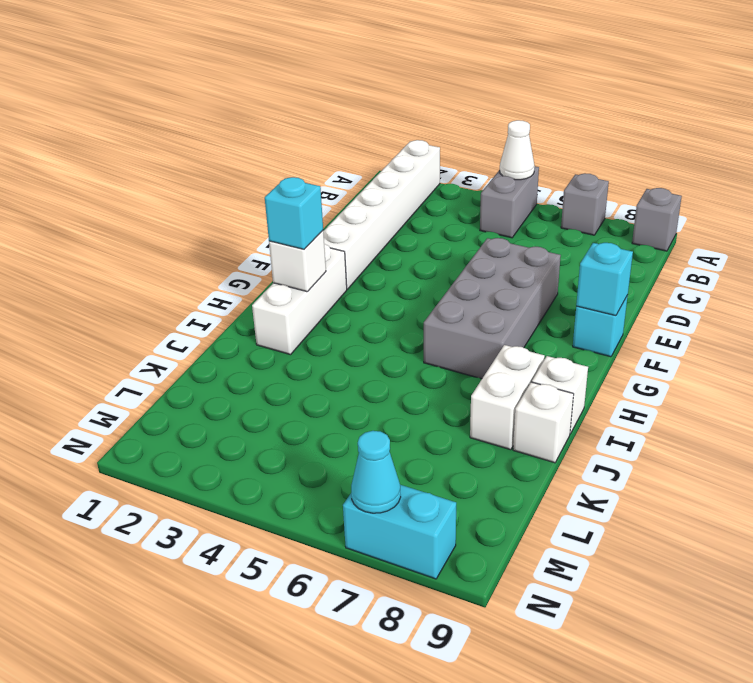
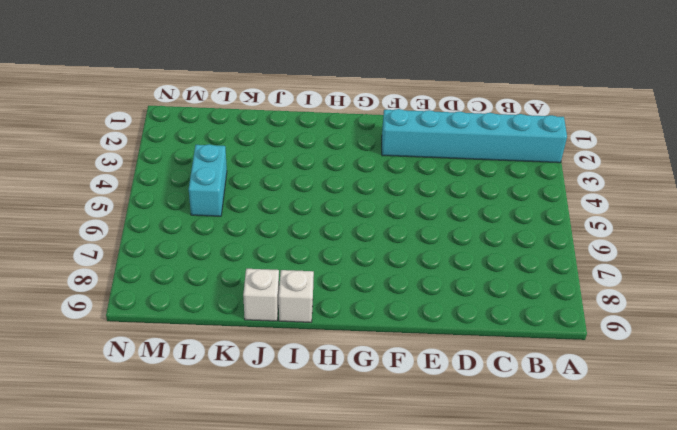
cyan 1x6 brick [382,109,567,163] -> white 1x6 brick [323,140,440,289]
cyan 1x2 brick [189,144,227,216] -> cyan 1x2 brick moved to [343,485,456,579]
none -> grey 1x2 brick [480,166,539,238]
none -> grey 1x1 brick [561,173,609,235]
none -> grey 1x1 brick [632,188,682,251]

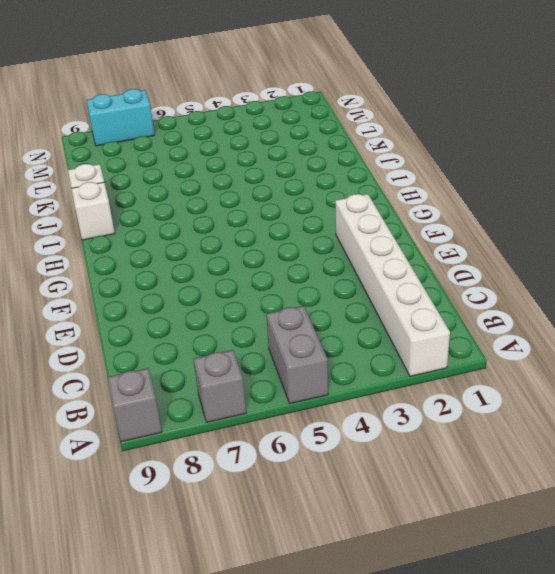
none -> grey 2x4 brick [424,238,561,379]
none -> cyan 1x1 brick [573,295,628,357]
none -> white 1x3 brick [252,244,347,355]

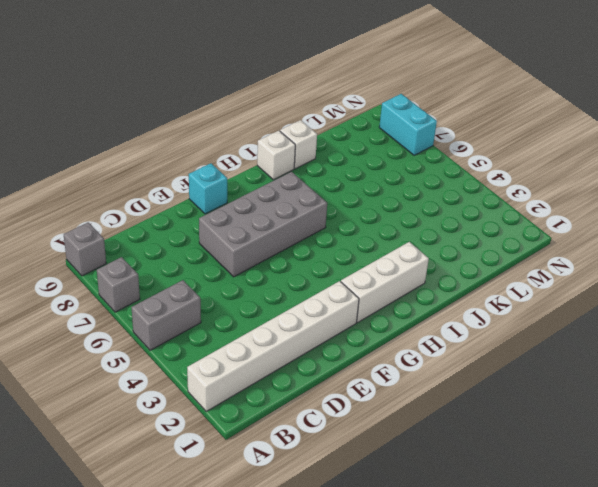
none -> white 1x2 brick [470,345,545,450]
none -> white 1x1 cone [500,120,535,180]
none -> cyan 1x1 brick [576,243,633,316]

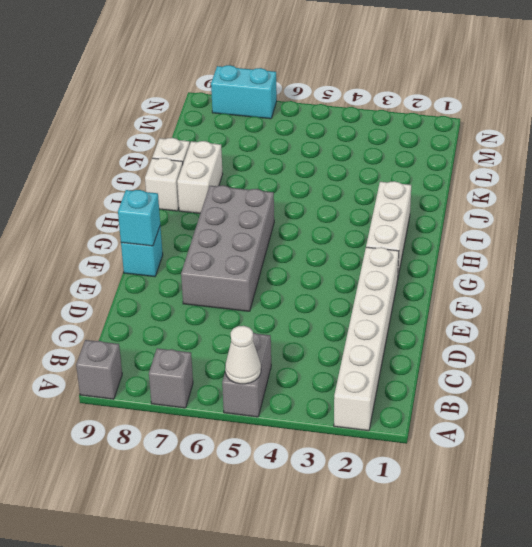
none -> white 1x1 brick [269,231,326,292]
none -> cyan 1x1 cone [351,431,401,513]
none -> cyan 1x1 brick [265,177,323,249]

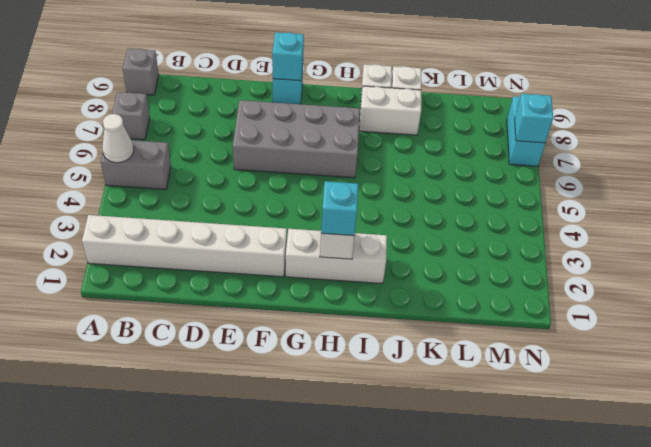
cyan 1x1 brick [515,94,553,143] -> cyan 1x1 cone [351,431,401,513]

